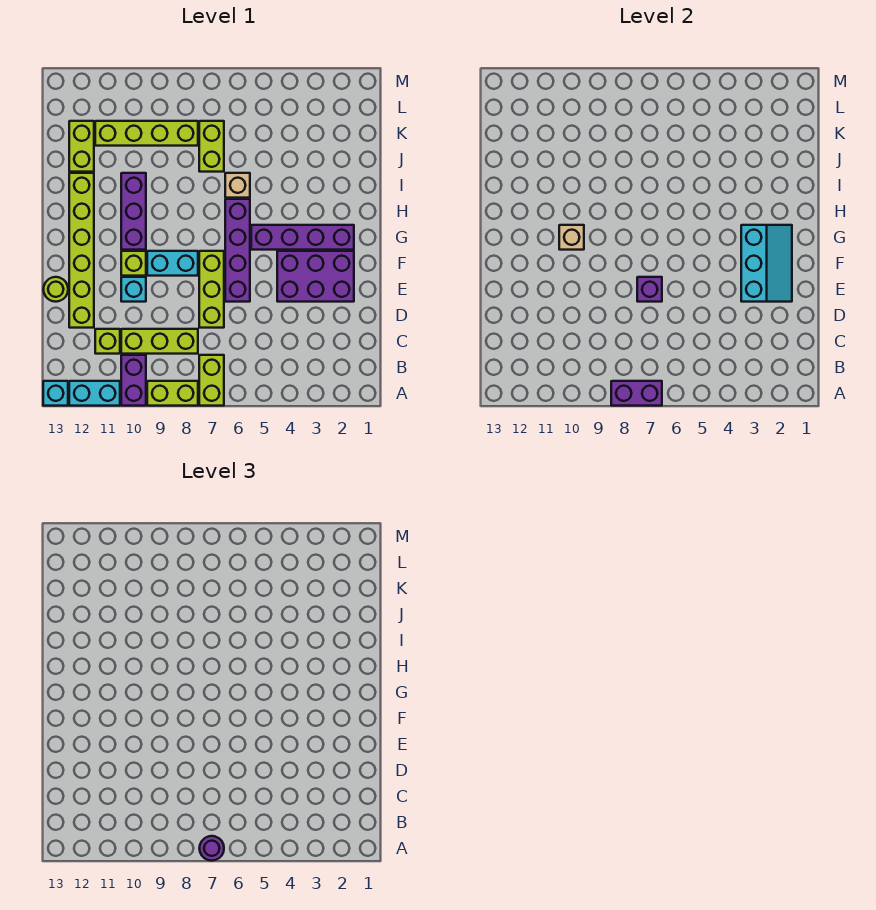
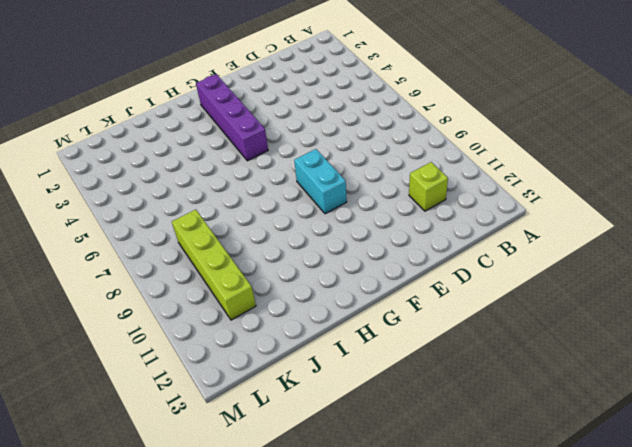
none -> lime 1x2 brick [199,355,224,406]
none -> lime 1x2 brick [147,381,198,406]
none -> purple 1x2 brick [121,355,146,406]

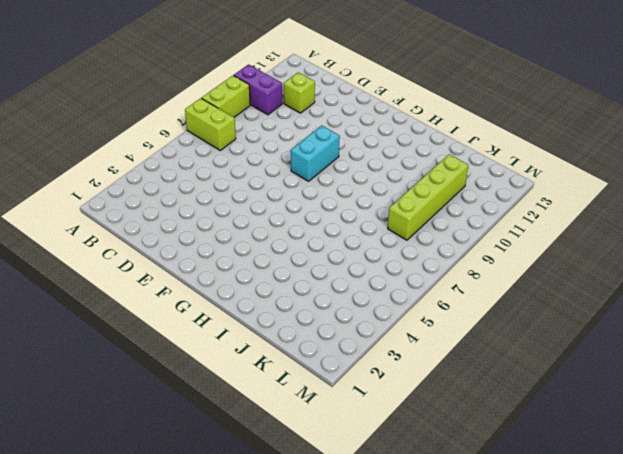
none -> cyan 1x2 brick [69,381,120,406]
none -> cyan 1x1 brick [43,381,68,406]
none -> lime 1x3 brick [121,329,198,354]

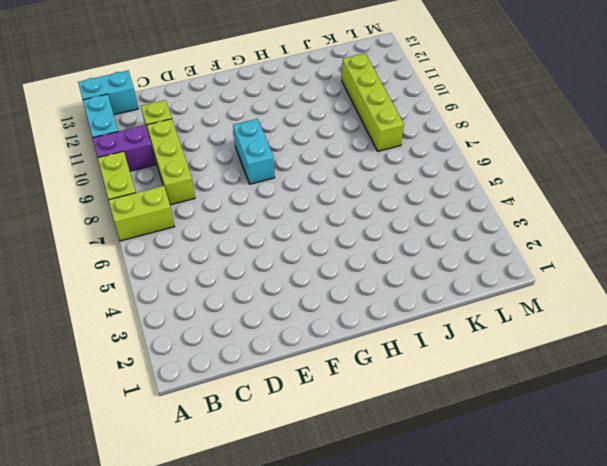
cyan 1x2 brick [78,71,138,115] -> cyan 1x1 brick [43,381,68,406]
none -> lime 1x3 brick [199,251,224,328]
none -> lime 1x6 brick [69,173,94,328]
none -> purple 2x3 brick [277,251,354,302]

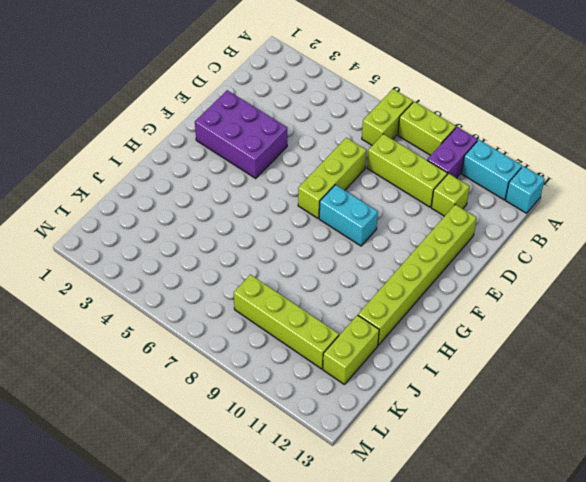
none -> purple 1x4 brick [225,199,250,302]
none -> cyan 1x1 brick [121,277,146,302]
none -> lime 1x1 round brick [43,277,68,302]

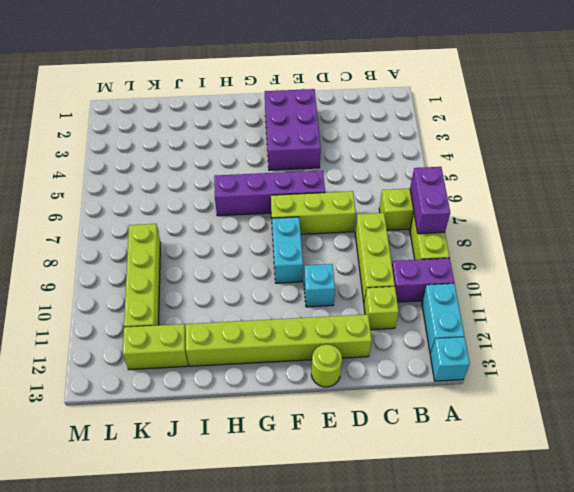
none -> lime 1x1 brick [121,251,146,276]
none -> purple 1x4 brick [251,225,354,250]
none -> purple 1x3 brick [121,173,146,250]

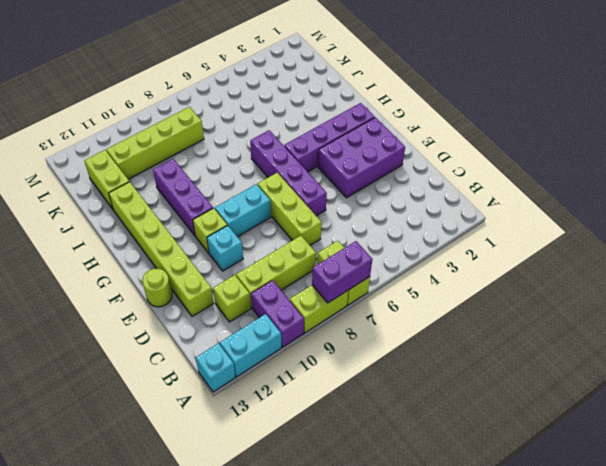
none -> tan 1x1 brick [225,173,250,198]
none -> lime 1x2 brick [199,121,224,172]
none -> cyan 2x3 slope [741,225,792,302]

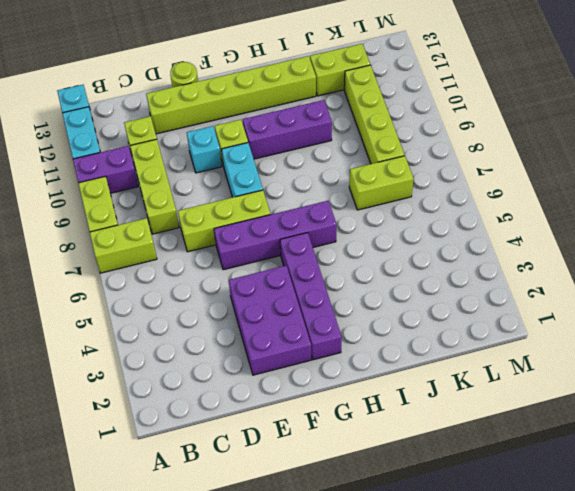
none -> tan 1x1 brick [225,173,250,198]
none -> purple 1x2 brick [611,381,662,406]
none -> cyan 2x3 slope [741,225,792,302]

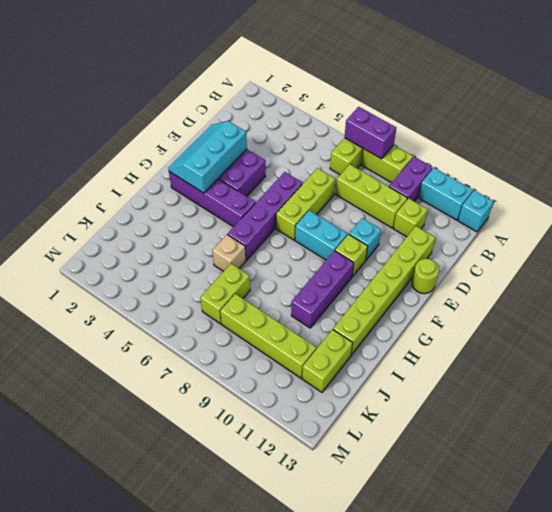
none -> purple 1x1 brick [637,277,662,302]
none -> tan 1x1 brick [559,225,584,250]
none -> purple 1x1 round brick [199,836,224,861]

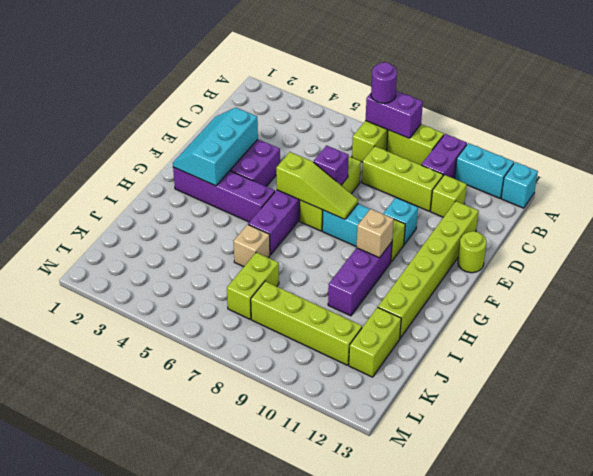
lime 1x3 slope [276,152,358,219] -> none

